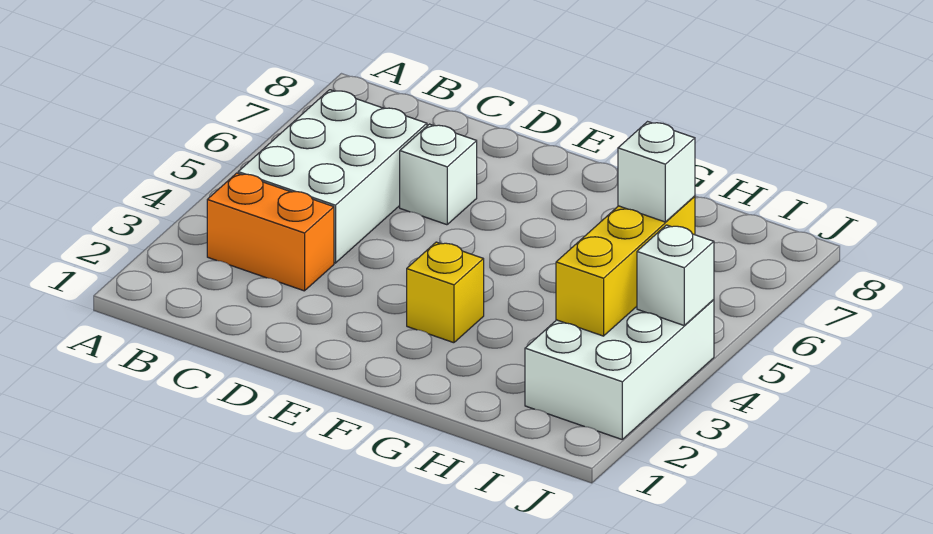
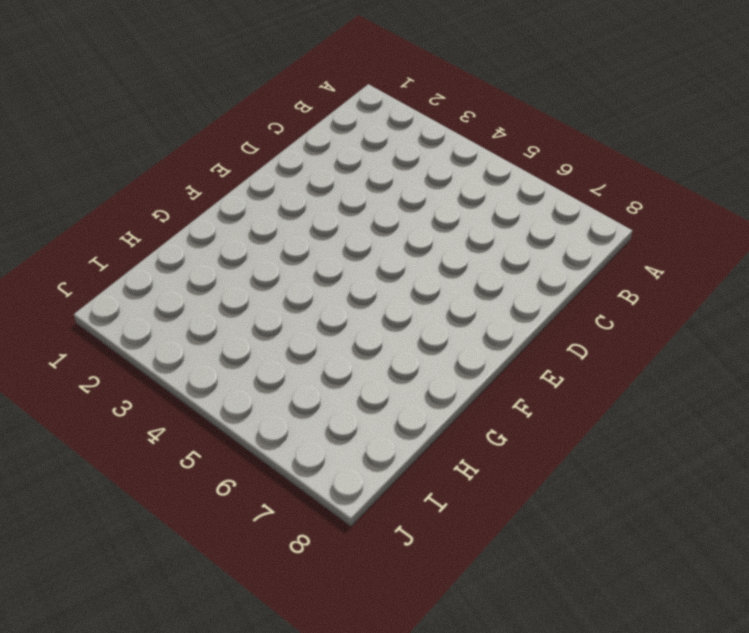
none -> orange 1x2 brick [207,173,334,291]
none -> white 2x3 brick [238,90,427,263]

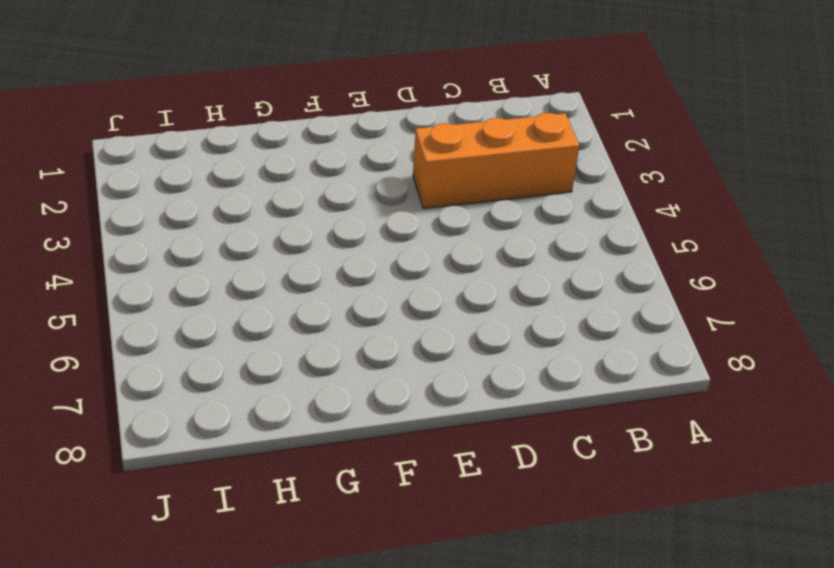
orange 1x3 brick [413,113,580,208] -> orange 1x2 brick [207,173,334,291]
none -> white 2x3 brick [238,90,427,263]
none -> white 1x1 brick [400,124,477,225]

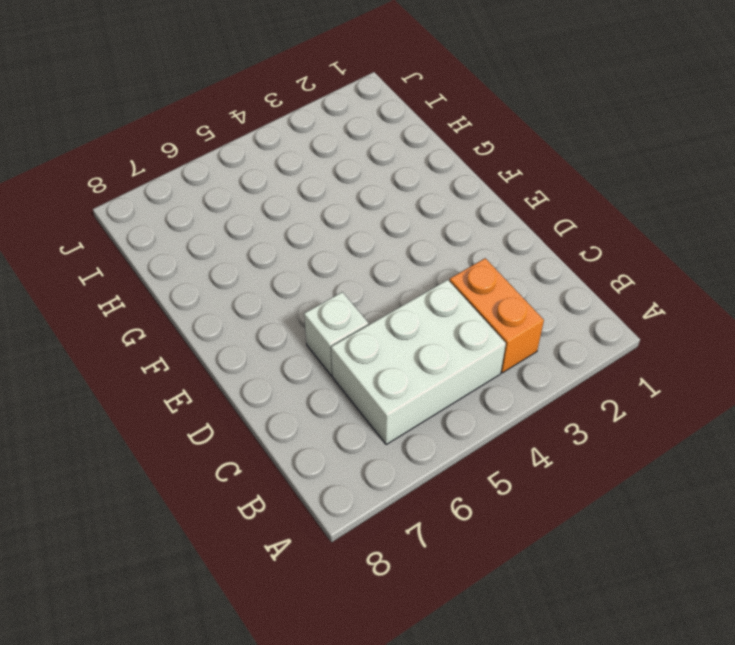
none -> yellow 1x1 brick [407,242,484,343]
none -> white 2x3 brick [525,300,714,439]

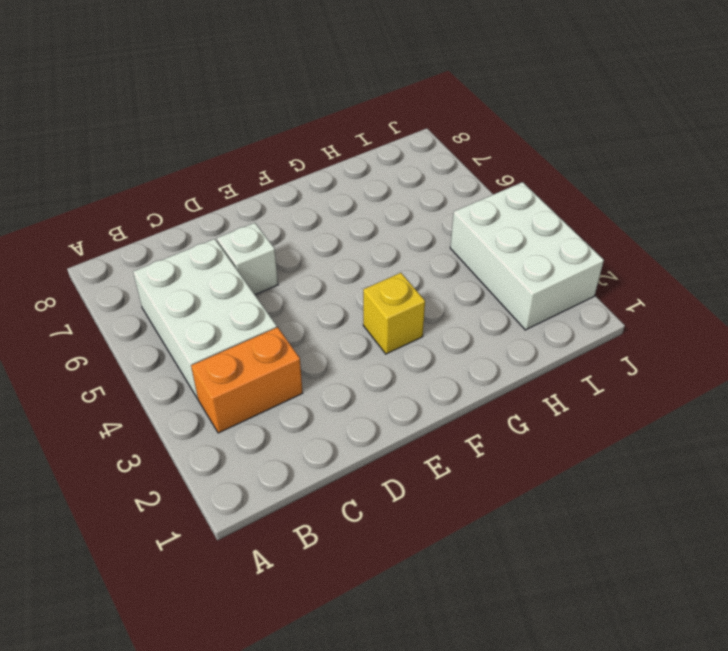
none -> yellow 1x3 brick [556,196,695,336]
none -> white 1x1 brick [637,225,714,325]

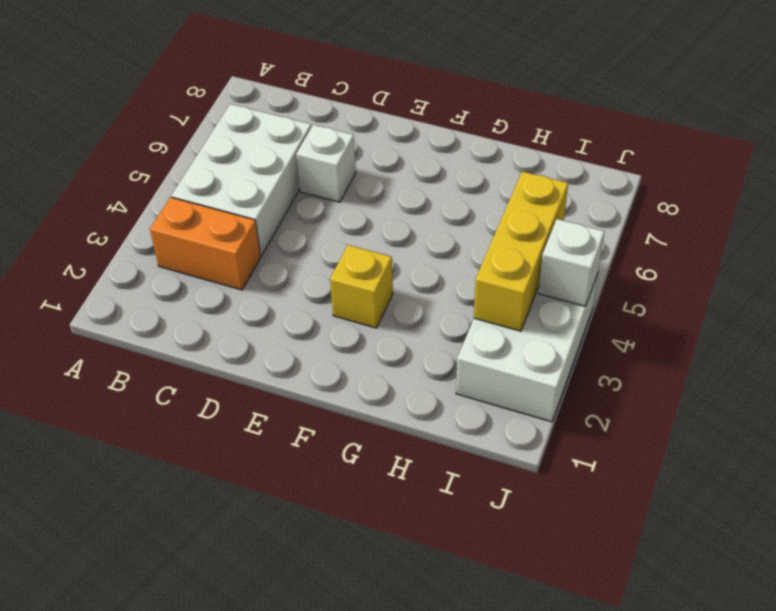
none -> white 1x1 brick [618,122,695,222]

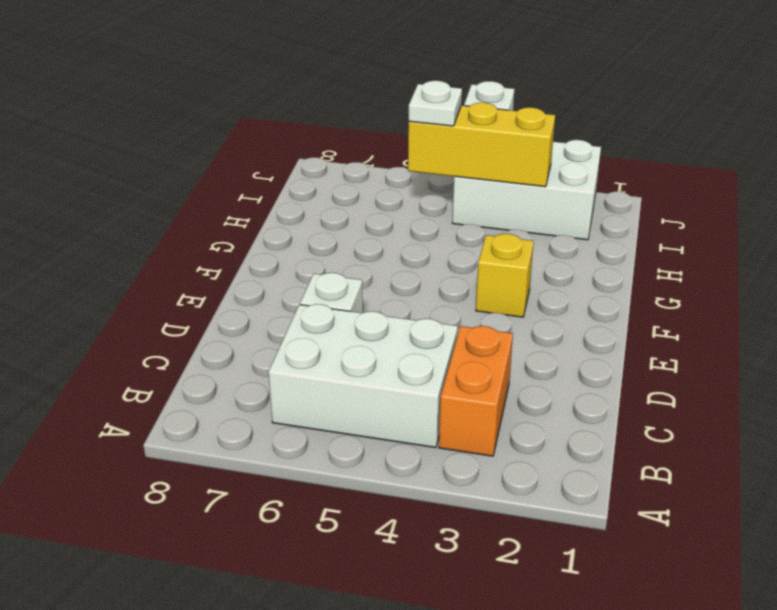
white 1x1 plate [409,81,462,126] -> white 1x1 brick [618,122,695,222]

